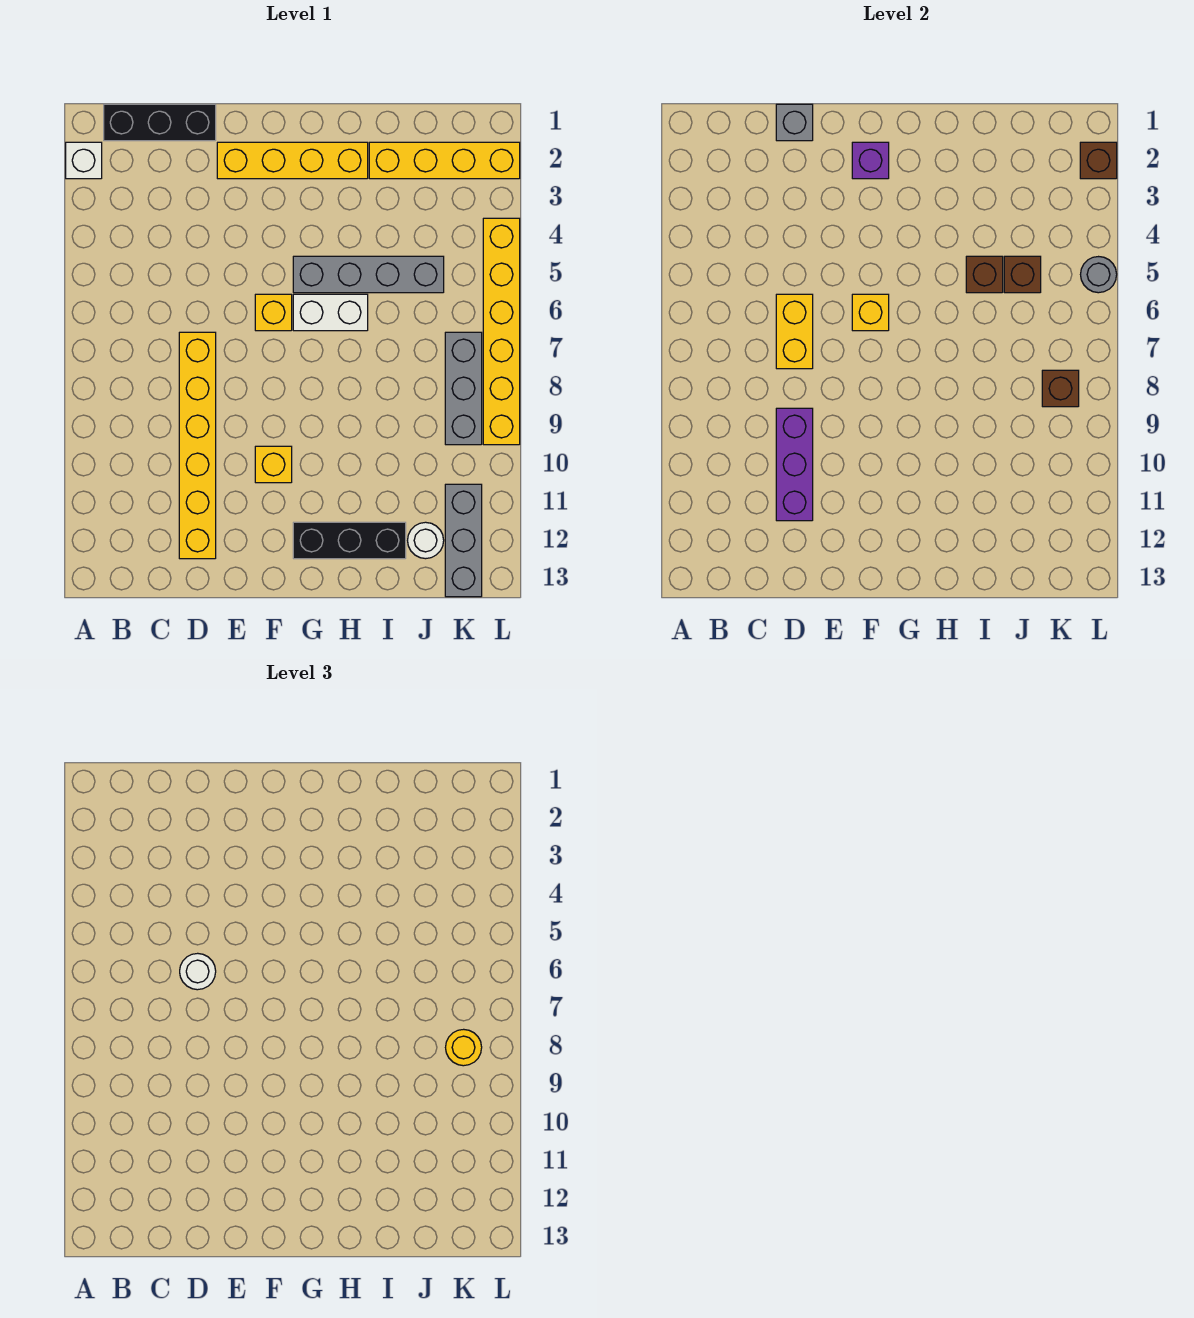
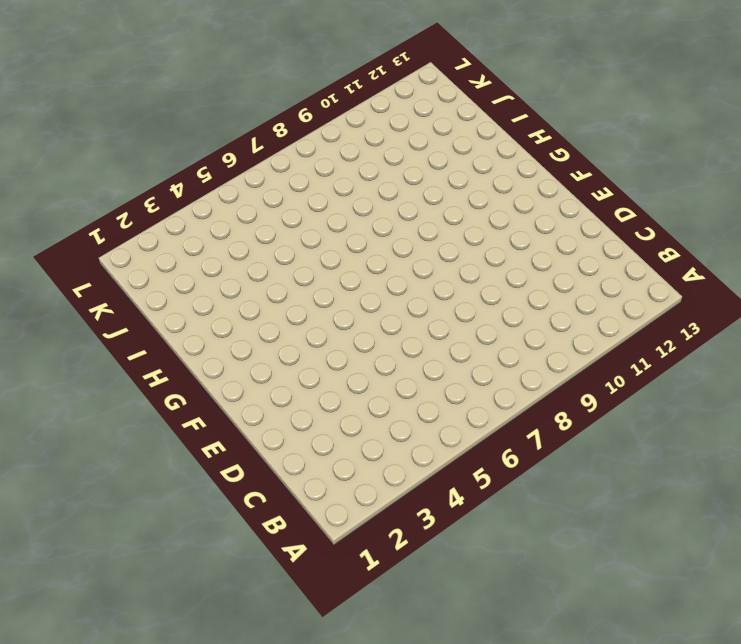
none -> white 1x1 brick [66,142,102,179]
none -> black 1x3 brick [104,104,216,141]
none -> yellow 1x6 brick [179,332,216,559]

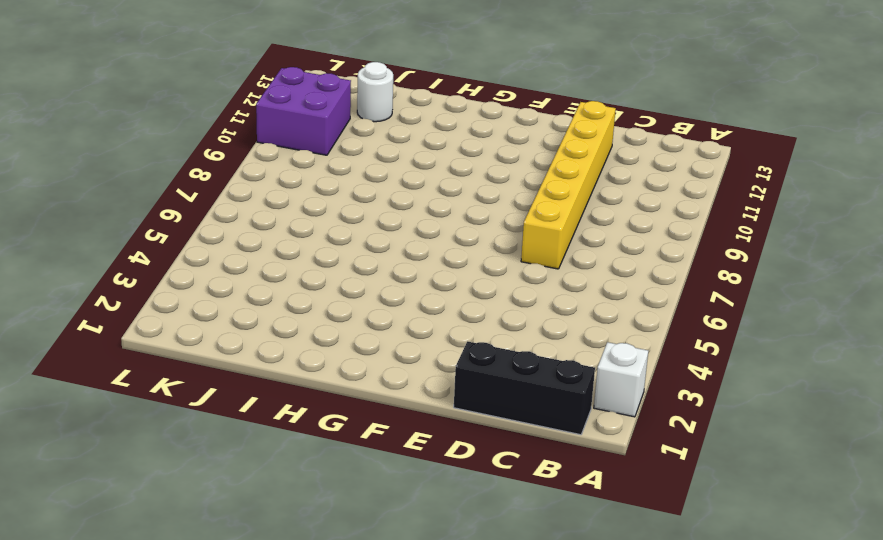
purple 2x2 brick [256,67,351,155] -> grey 1x3 brick [445,484,482,597]
none -> yellow 1x4 brick [217,142,368,179]
none -> yellow 1x1 brick [255,294,292,331]
none -> yellow 1x1 brick [255,446,292,483]

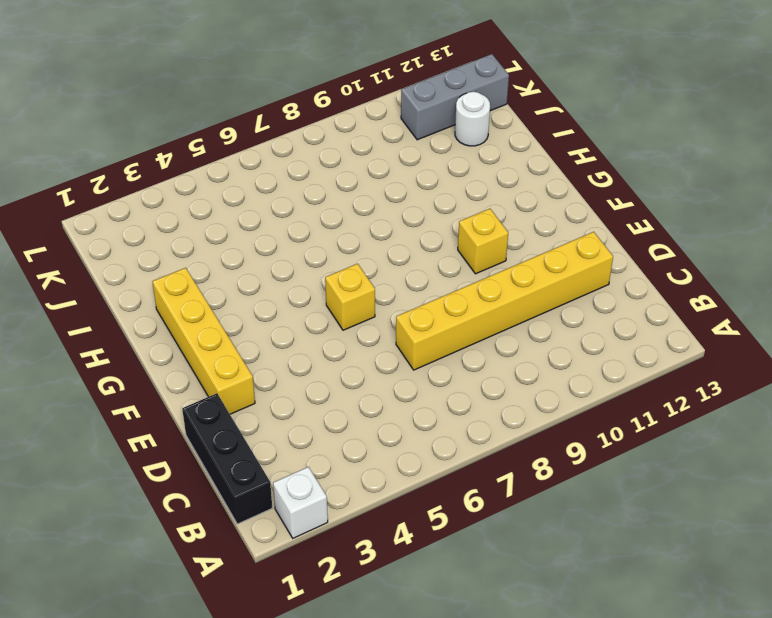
none -> grey 1x4 brick [293,256,444,293]
none -> white 1x2 brick [293,294,368,331]
none -> black 1x3 brick [293,522,406,559]

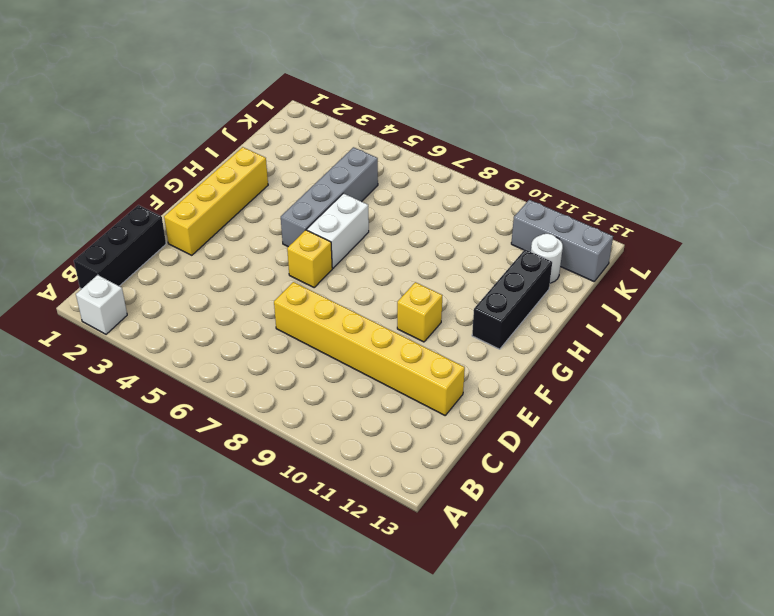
none -> yellow 1x4 brick [369,142,520,179]
none -> grey 1x3 brick [445,332,482,445]
none -> yellow 1x6 brick [483,218,520,445]

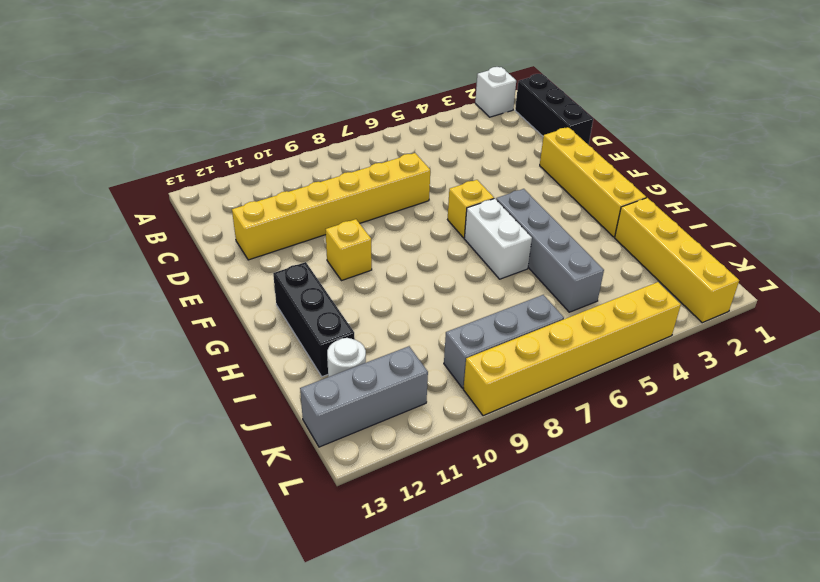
none -> grey 1x1 brick [776,104,813,141]
none -> yellow 1x2 brick [776,294,813,369]
none -> purple 1x3 brick [776,408,813,521]

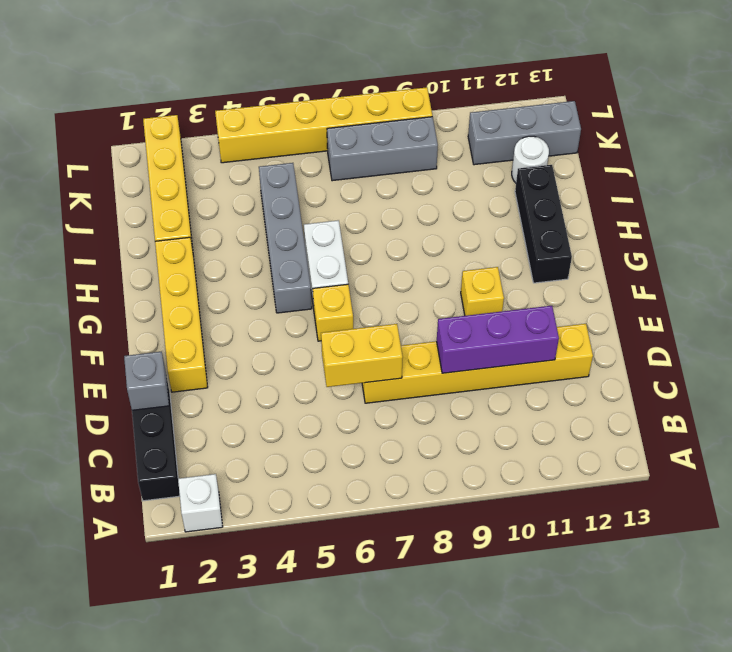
none -> purple 1x1 brick [852,142,889,179]
none -> yellow 1x1 brick [852,294,889,331]
none -> brown 1x1 brick [966,256,1003,293]

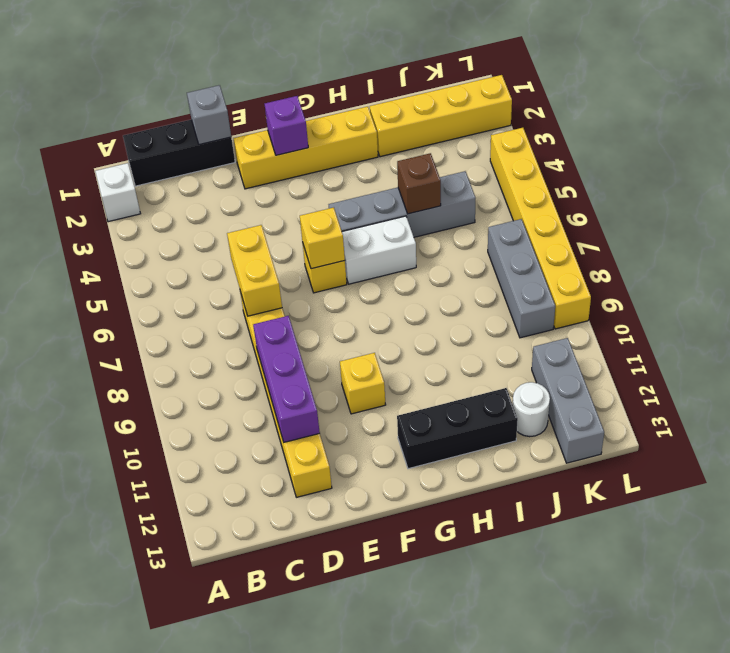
none -> brown 1x1 brick [1004,256,1041,293]
none -> brown 1x1 brick [1042,370,1079,407]
none -> brown 1x1 brick [1080,142,1117,179]

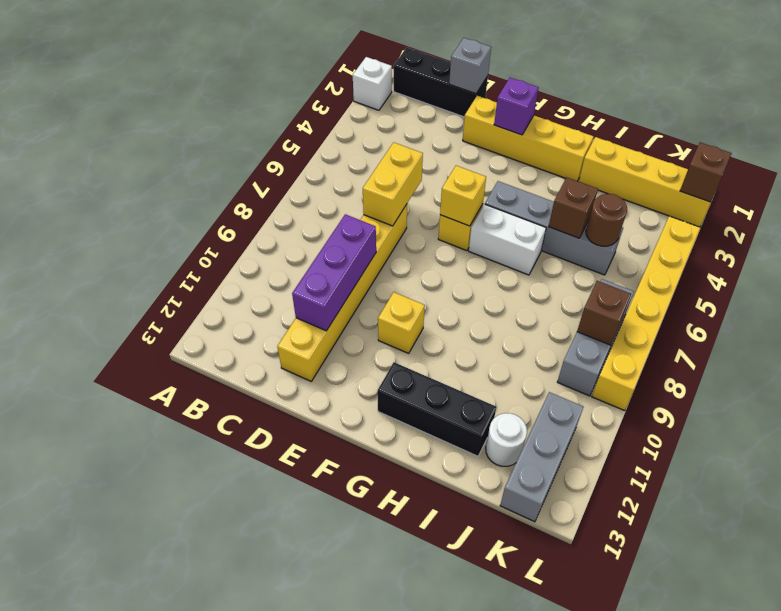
brown 1x1 round brick [586,194,627,246] -> brown 1x1 brick [1004,256,1041,293]
none -> grey 1x1 round brick [1081,257,1117,293]
none -> white 1x1 round brick [180,953,216,990]
none -> yellow 1x1 round brick [446,1029,482,1066]

